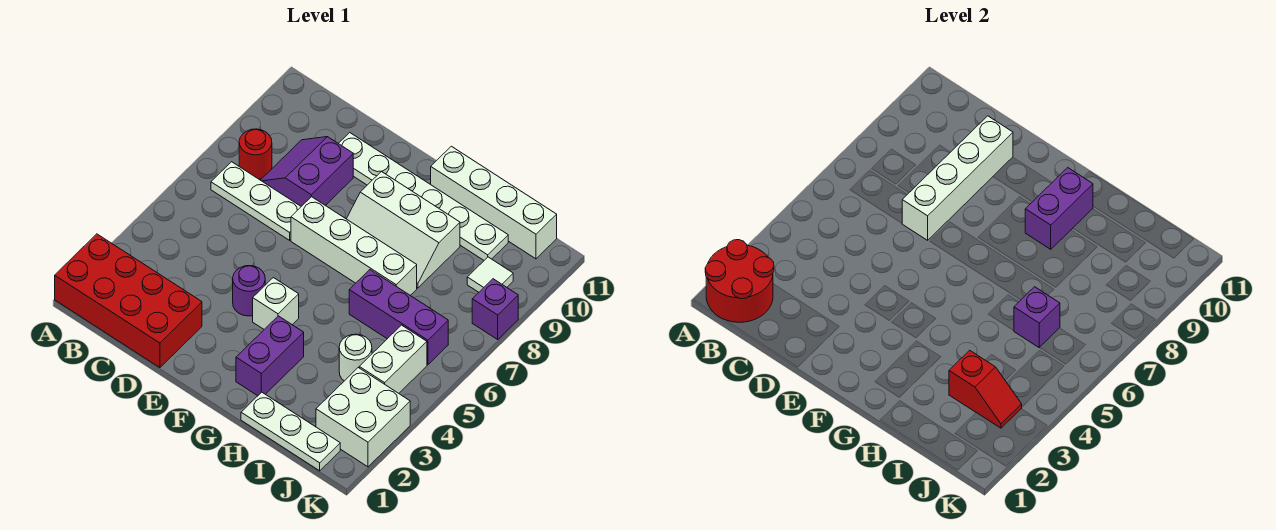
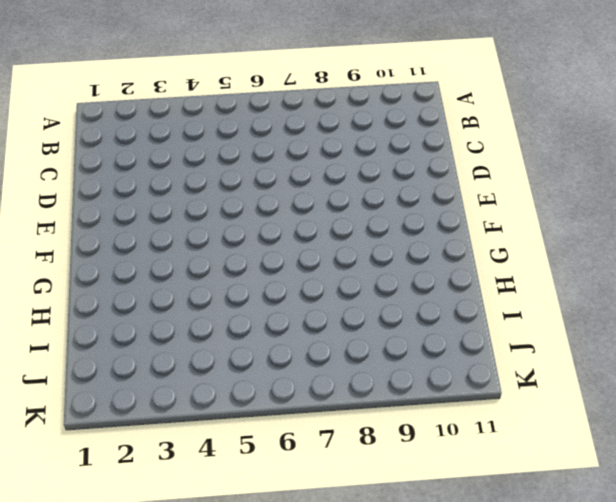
none -> red 2x4 brick [55,234,202,368]
none -> white 1x3 plate [211,162,301,240]
none -> red 1x1 round brick [239,129,272,179]

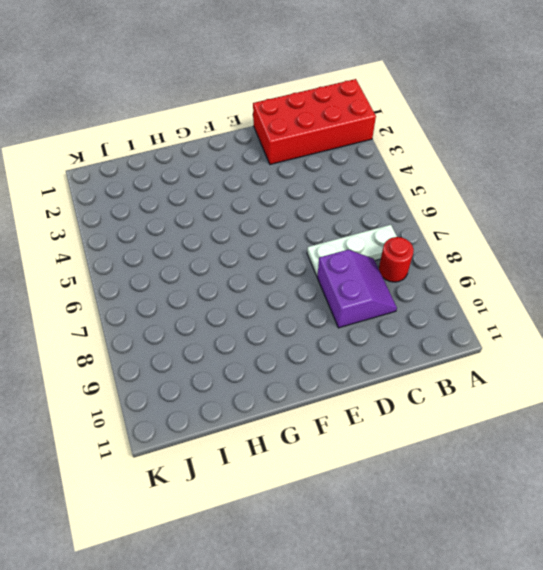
none -> white 1x6 plate [338,133,508,260]
none -> purple 1x1 round brick [233,266,265,316]
none -> white 1x4 brick [291,197,417,295]

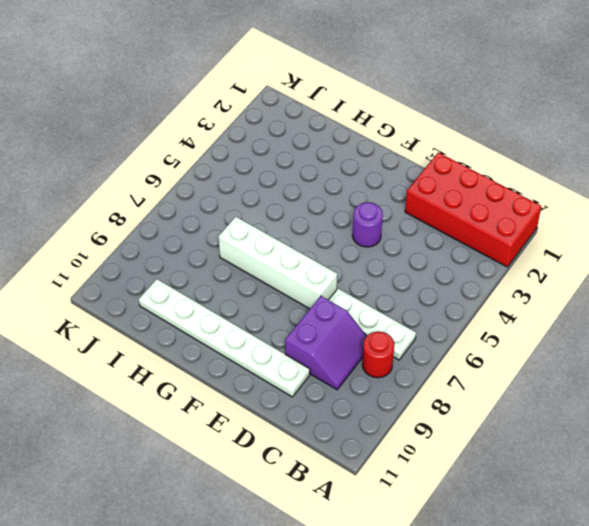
none -> white 1x1 brick [253,278,299,329]
none -> white 2x3 slope [347,171,460,288]
none -> purple 1x2 brick [236,316,304,396]

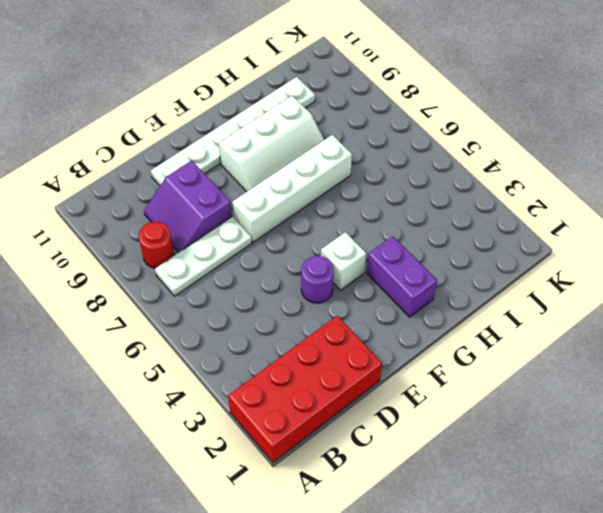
none -> white 1x4 brick [431,146,557,259]
none -> white 1x3 plate [241,392,340,471]
none -> purple 1x3 brick [349,270,448,365]

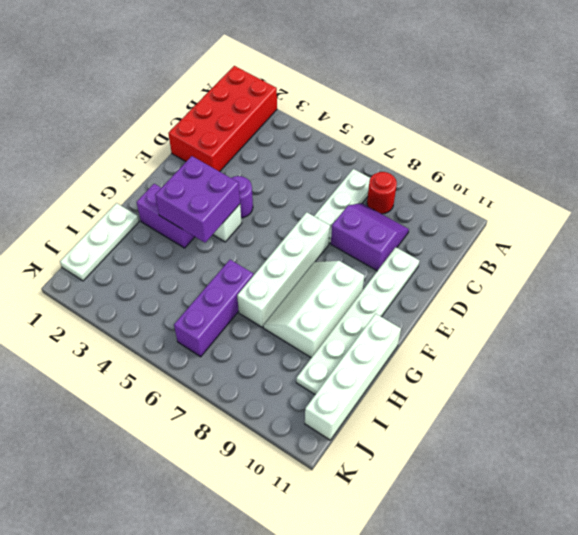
purple 2x2 brick [155,156,240,243] -> none
none -> white 1x1 round brick [339,334,372,381]
none -> white 2x2 brick [316,368,410,467]
none -> white 1x2 brick [359,325,427,393]

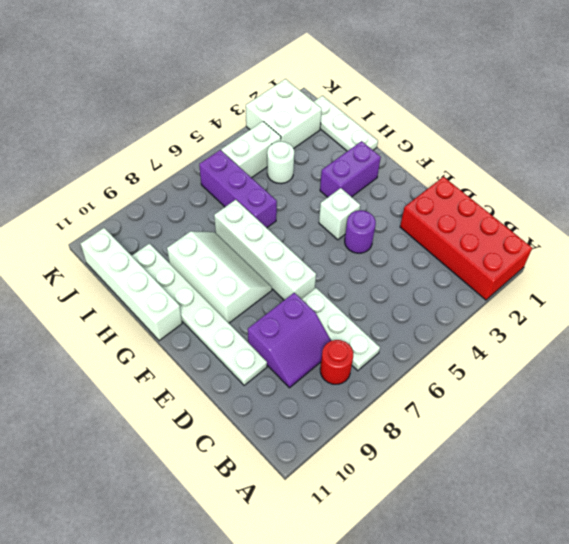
none -> white 1x1 tile [467,257,513,292]
none -> purple 1x1 brick [472,279,518,339]
none -> red 2x2 round brick [705,240,774,322]

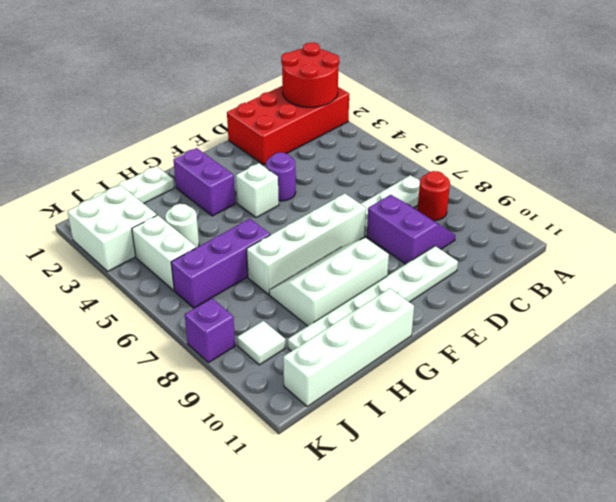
none -> white 1x4 brick [902,116,1013,240]
none -> purple 1x2 brick [1025,168,1093,249]
none -> red 1x2 slope [949,350,1022,428]

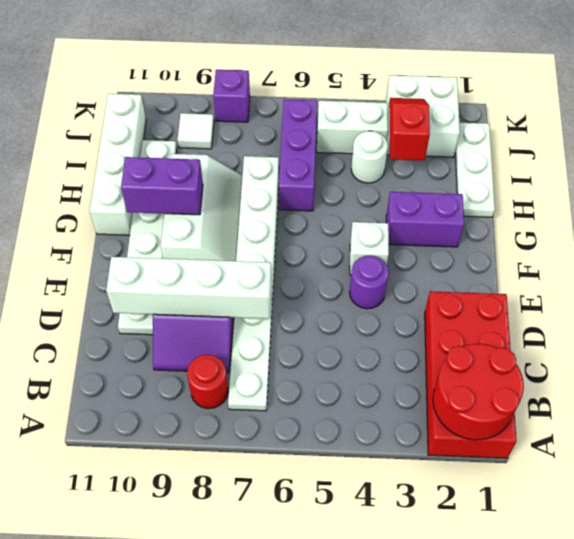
none -> purple 1x1 brick [1014,287,1060,347]

